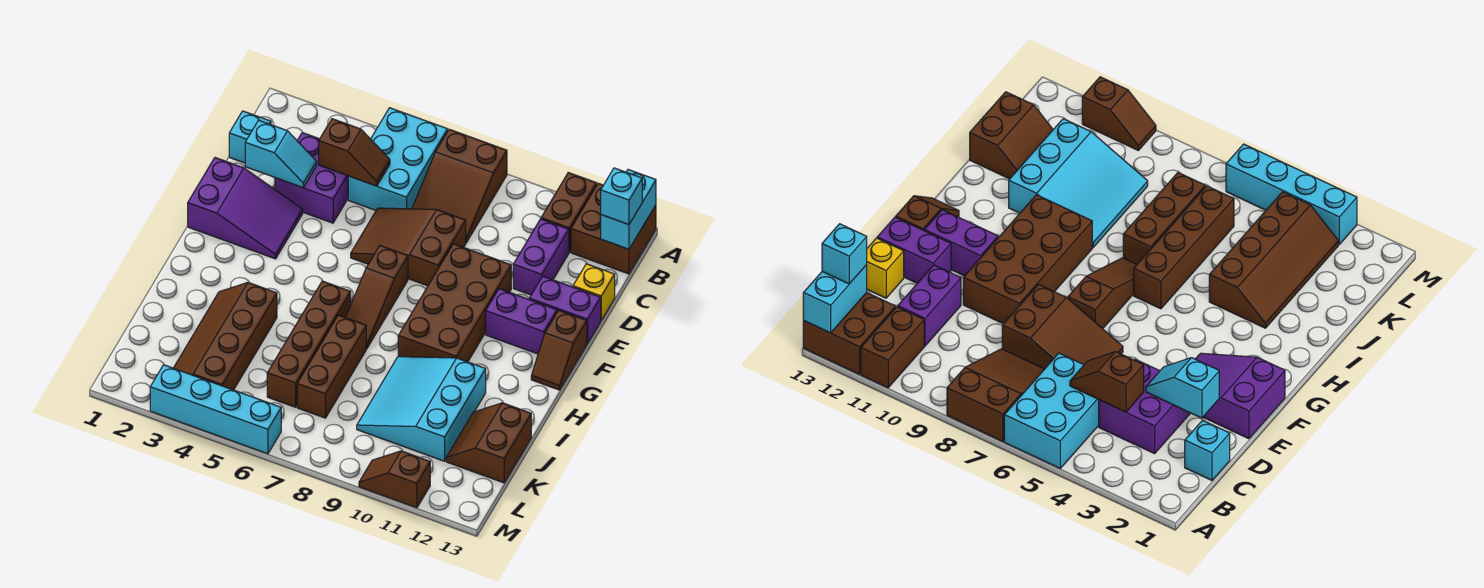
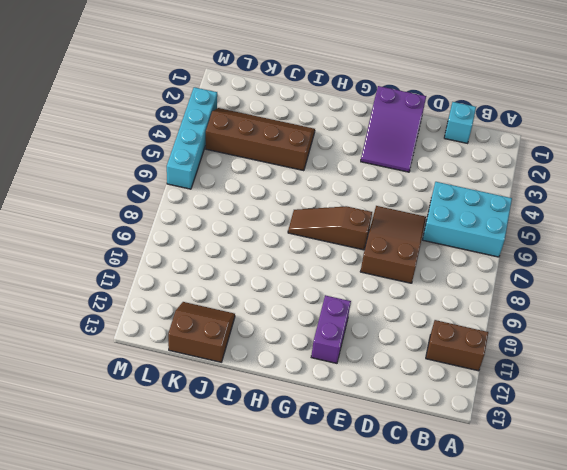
none -> brown 2x3 slope [412,129,507,243]
none -> brown 2x2 brick [571,183,656,274]
none -> purple 2x2 brick [275,133,348,223]

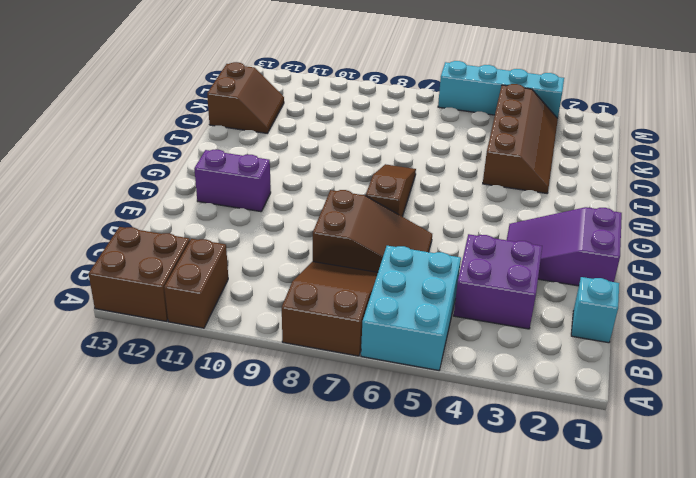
none -> purple 1x2 brick [513,219,569,295]
none -> yellow 1x1 brick [573,264,615,320]
none -> brown 2x4 brick [398,244,511,362]

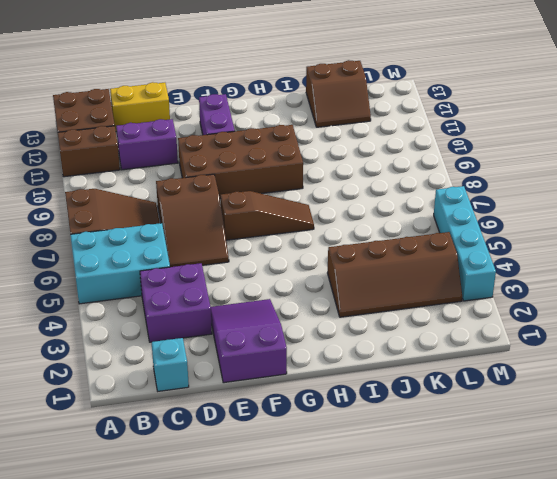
yellow 1x2 brick [110,82,170,132] -> yellow 1x1 brick [573,264,615,320]
none -> purple 1x2 brick [529,276,601,344]
none -> brown 1x2 slope [531,310,587,390]
none -> brown 1x4 brick [267,281,351,407]

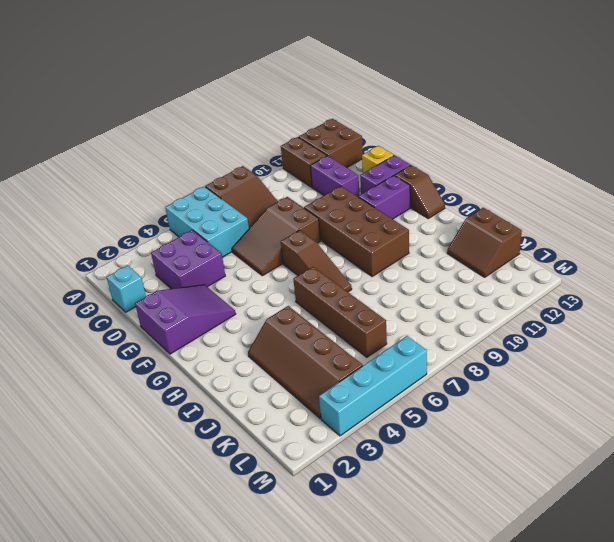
none -> brown 1x3 brick [297,315,366,418]
none -> cyan 3x3 slope [357,357,486,461]
none -> brown 1x2 slope [359,451,430,508]

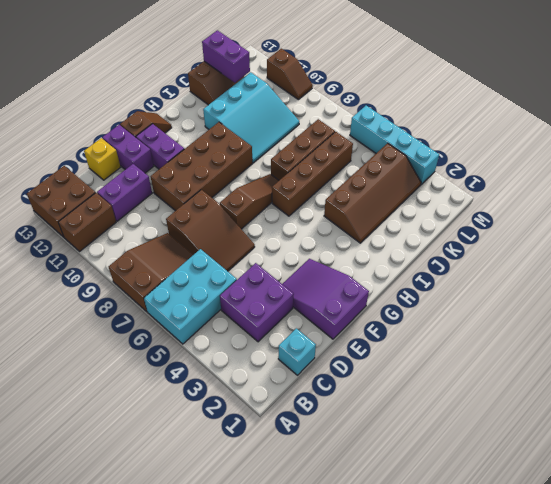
purple 1x2 brick [202,30,250,83] -> none
none -> cyan 1x2 brick [601,170,656,249]
none -> brown 1x2 slope [319,119,390,186]
none -> cyan 1x2 slope [245,120,317,188]

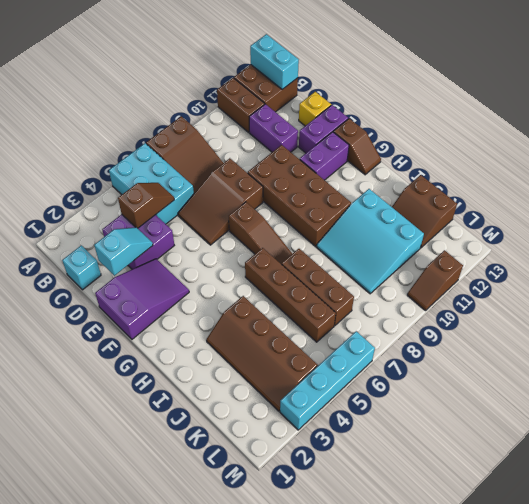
none -> cyan 1x1 brick [601,168,642,225]

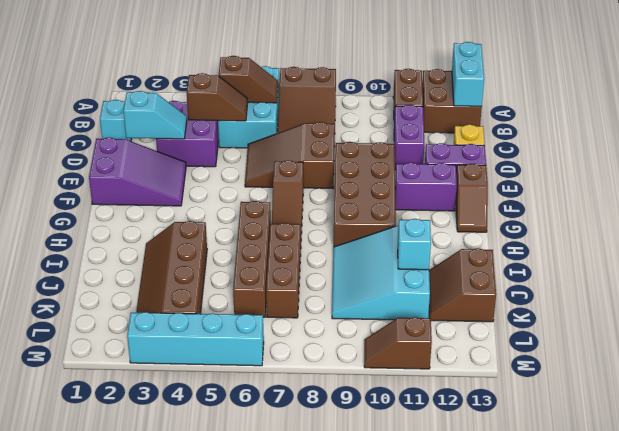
brown 1x2 slope [219,56,278,103] -> none
cyan 1x1 brick [398,219,431,270] -> cyan 1x1 brick moved to [601,168,642,225]

